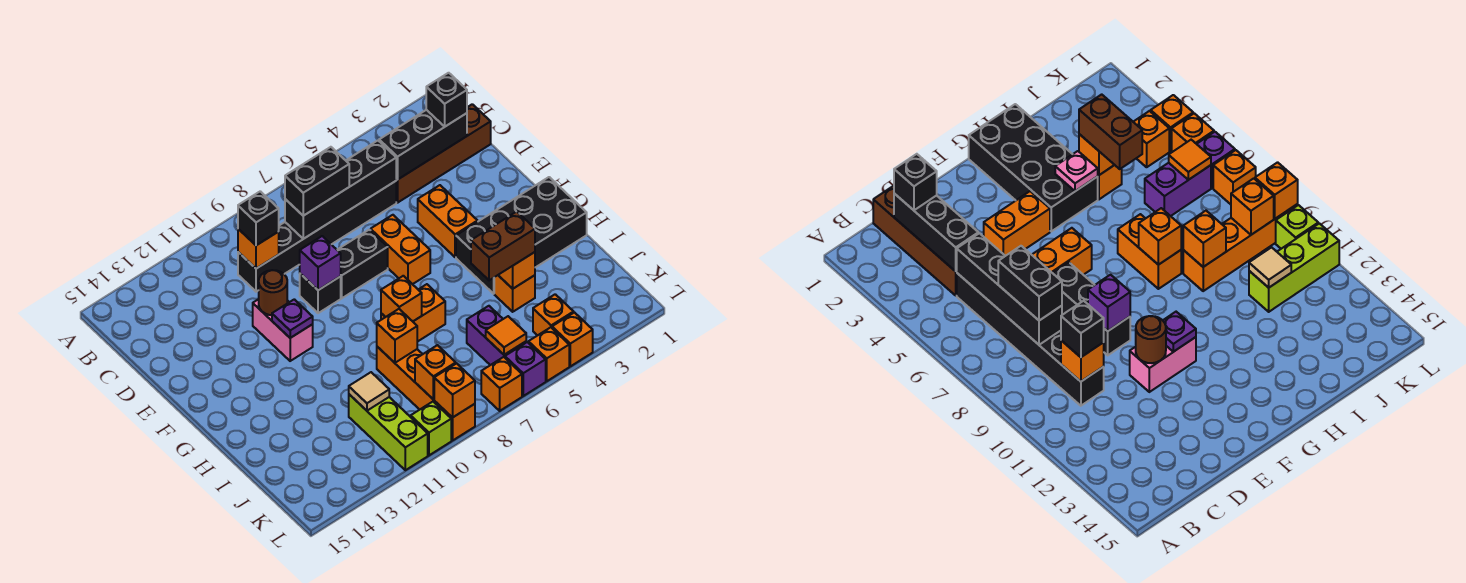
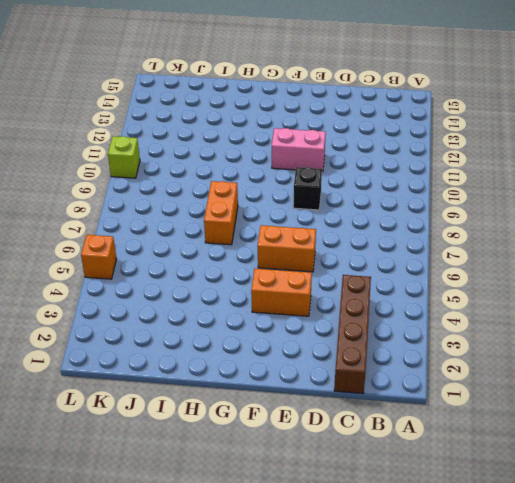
none -> black 1x6 brick [238,181,396,292]
none -> black 1x2 brick [337,230,388,298]
none -> black 2x4 brick [456,177,587,294]
none -> orange 1x1 brick [494,275,535,312]

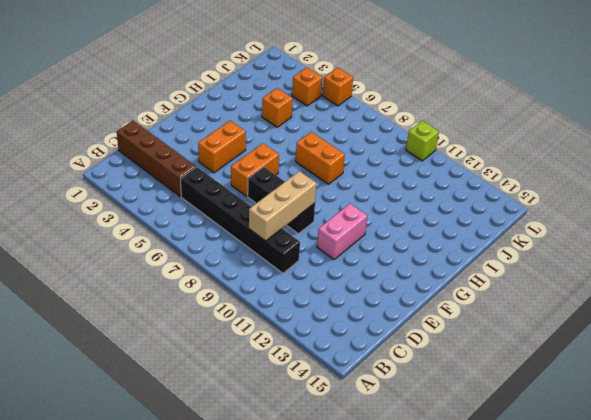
tan 1x3 brick [249,171,316,241] -> purple 1x1 brick [300,236,341,290]
none -> black 2x4 brick [456,177,587,294]
none -> orange 1x4 brick [377,347,475,441]
none -> purple 1x2 brick [467,306,526,365]
none -> lime 1x3 brick [349,394,428,470]

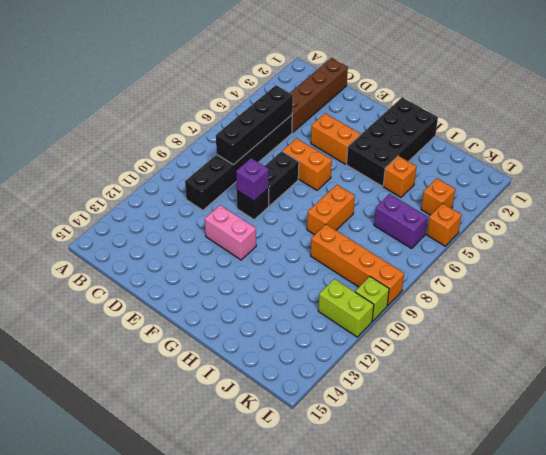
lime 1x2 brick [318,279,374,337] -> lime 1x3 brick [349,394,428,470]
none -> orange 1x1 brick [552,313,593,366]
none -> purple 1x1 brick [505,342,546,396]
none -> orange 1x1 brick [481,357,522,411]
none -> black 1x3 brick [379,110,467,180]

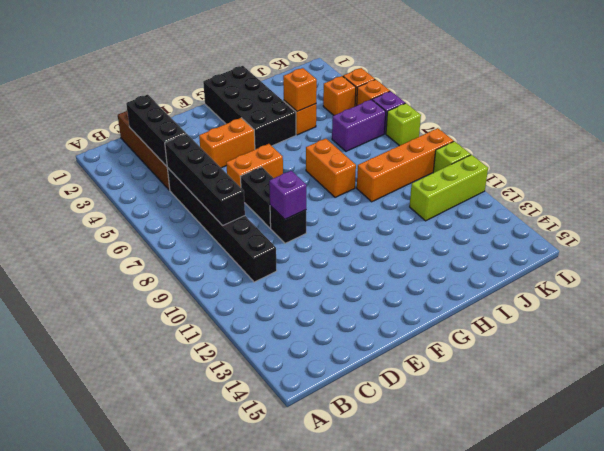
lime 1x1 brick [386,103,421,146] -> orange 1x1 brick [481,357,522,411]
none -> pink 1x2 brick [253,299,313,361]
none -> orange 1x1 brick [238,229,279,269]
none -> brown 1x1 round brick [259,270,287,315]
none -> purple 1x1 plate [272,299,313,338]

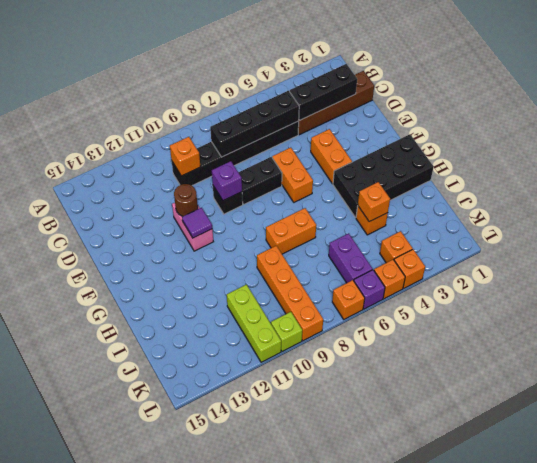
purple 1x1 tile [182,208,212,238] -> purple 1x1 plate [272,299,313,338]
none -> pink 1x1 plate [1055,151,1098,191]
none -> orange 1x1 brick [381,276,422,321]
none -> orange 1x1 brick [377,309,417,363]
none -> tan 1x1 tile [349,372,389,411]

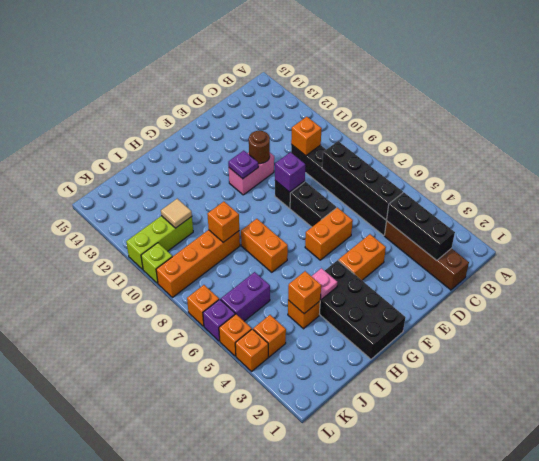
none -> orange 1x1 brick [381,276,422,321]
none -> orange 1x1 tile [486,316,526,355]
none -> orange 1x1 brick [415,345,456,399]
none -> orange 1x1 brick [434,363,475,418]

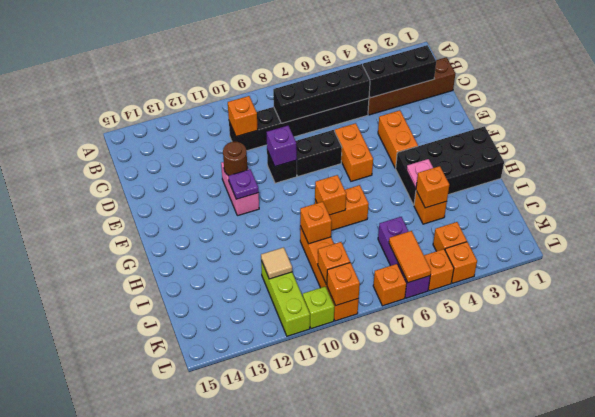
orange 1x2 tile [389,231,431,283] -> orange 1x1 tile [486,316,526,355]
none -> black 1x1 brick [426,73,467,126]
none -> black 1x2 brick [285,147,349,216]
none -> black 1x1 brick [238,191,279,245]
none -> brown 1x2 brick [471,212,535,280]

